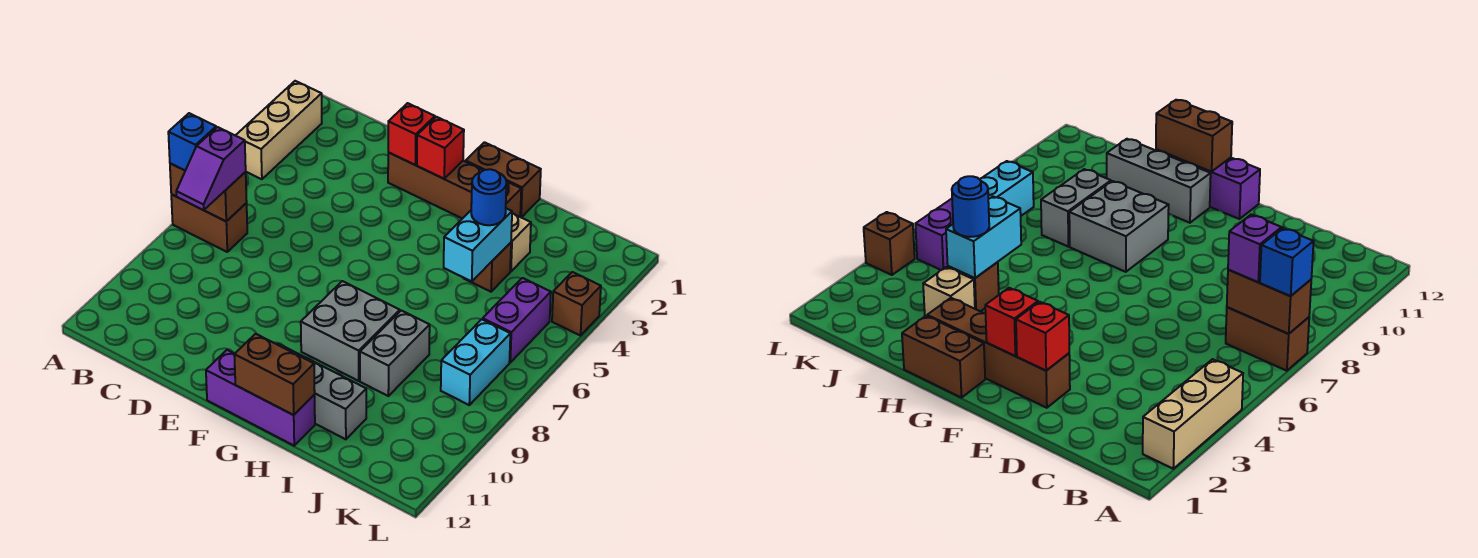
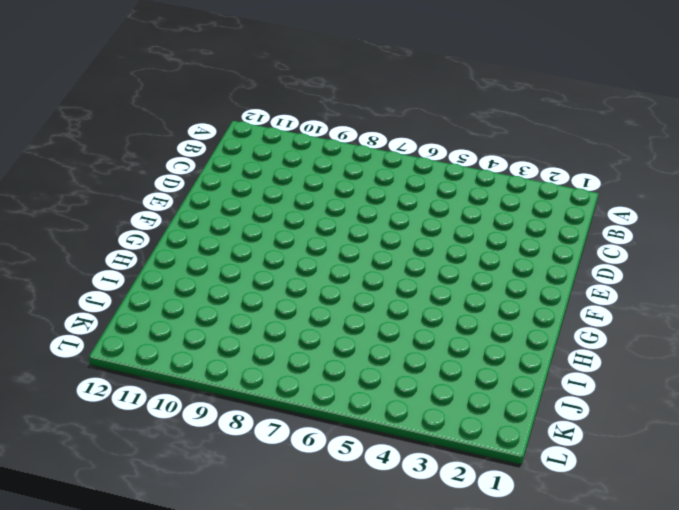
none -> tan 1x3 brick [235,81,322,179]
none -> brown 1x2 brick [171,194,247,252]
none -> brown 1x4 brick [388,152,521,219]

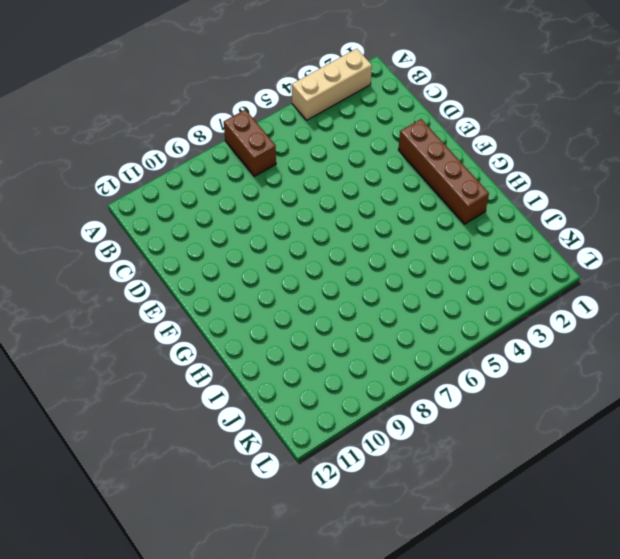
none -> purple 1x3 brick [206,350,315,446]
none -> brown 1x2 brick [466,142,541,218]
none -> grey 2x2 brick [301,281,400,381]

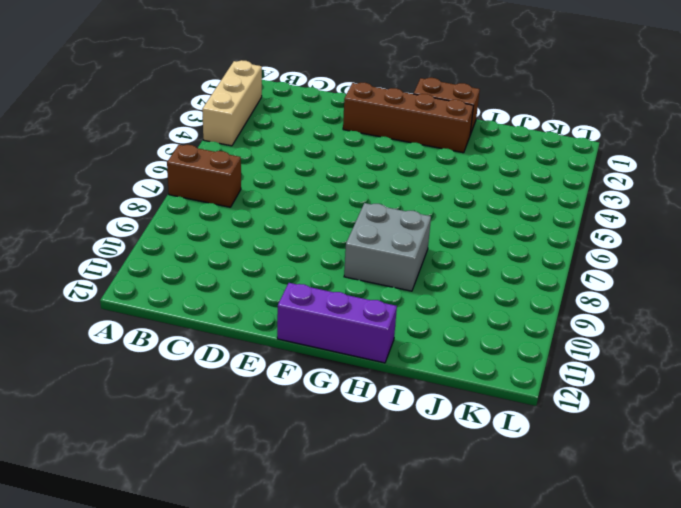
none -> grey 1x3 brick [277,344,366,439]
none -> tan 1x1 brick [510,213,531,271]
none -> brown 1x1 brick [464,243,511,292]

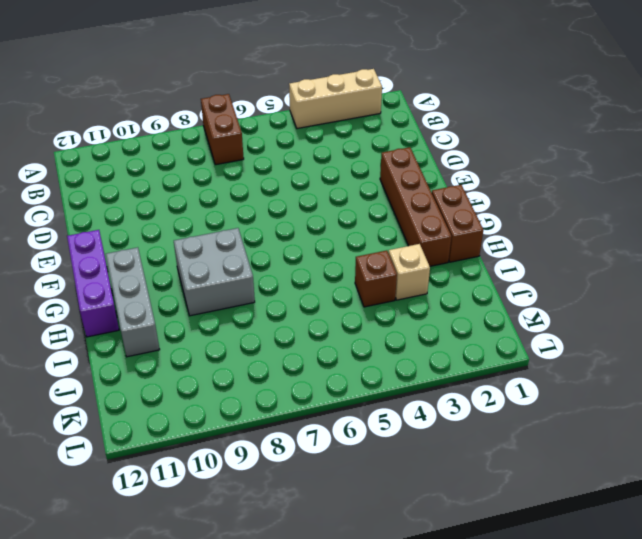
none -> grey 1x2 brick [360,311,430,396]
none -> purple 1x2 brick [483,278,551,362]
none -> cyan 1x2 brick [441,319,510,405]

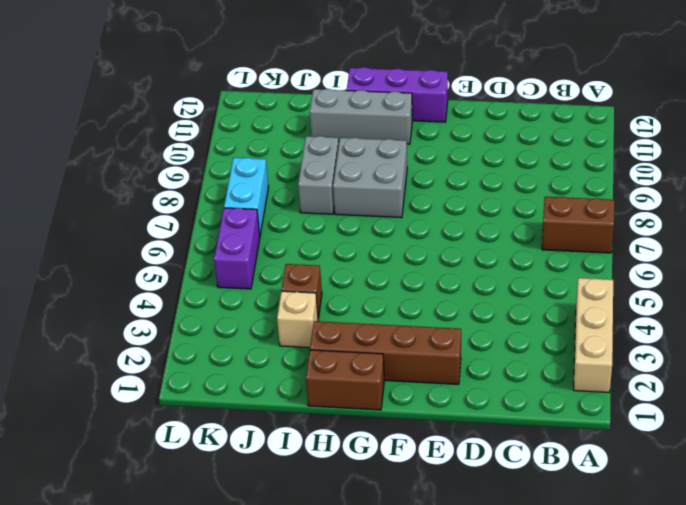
none -> brown 1x1 brick [552,272,601,336]
none -> brown 1x2 brick [170,163,247,221]
none -> red 1x1 brick [388,103,435,165]

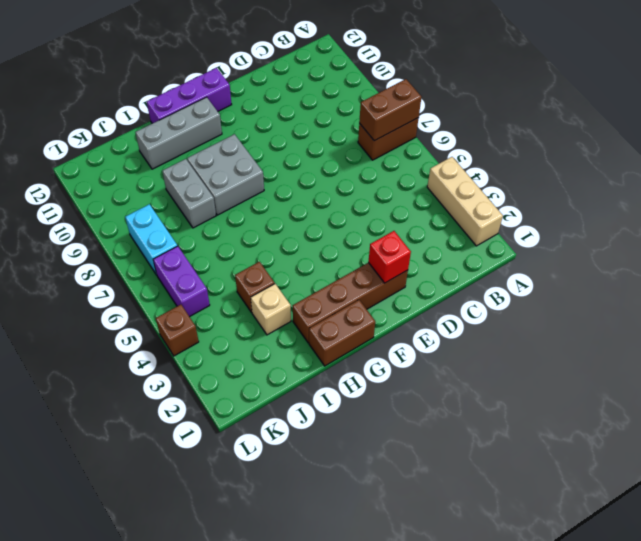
none -> red 1x1 brick [417,117,464,179]
none -> brown 1x2 brick [234,334,315,415]
none -> cyan 1x2 brick [444,208,512,281]

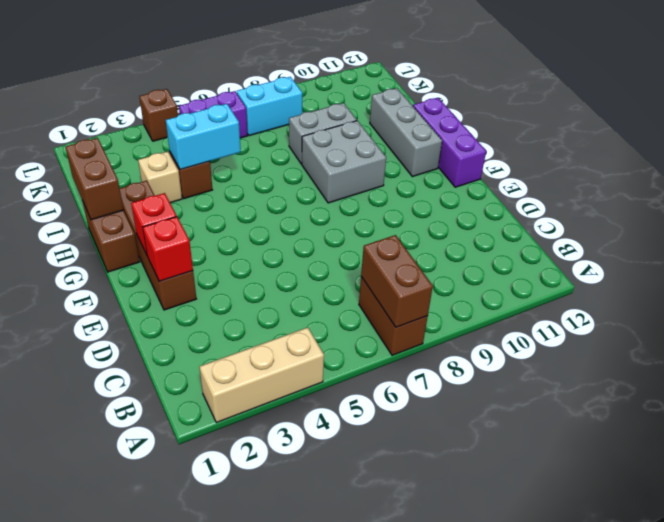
brown 1x2 brick [66,138,124,220] -> brown 1x2 brick moved to [234,334,315,415]
none -> blue 1x1 brick [168,113,216,170]
none -> purple 1x2 slope [176,127,246,210]
none -> blue 1x1 round brick [471,169,506,225]

